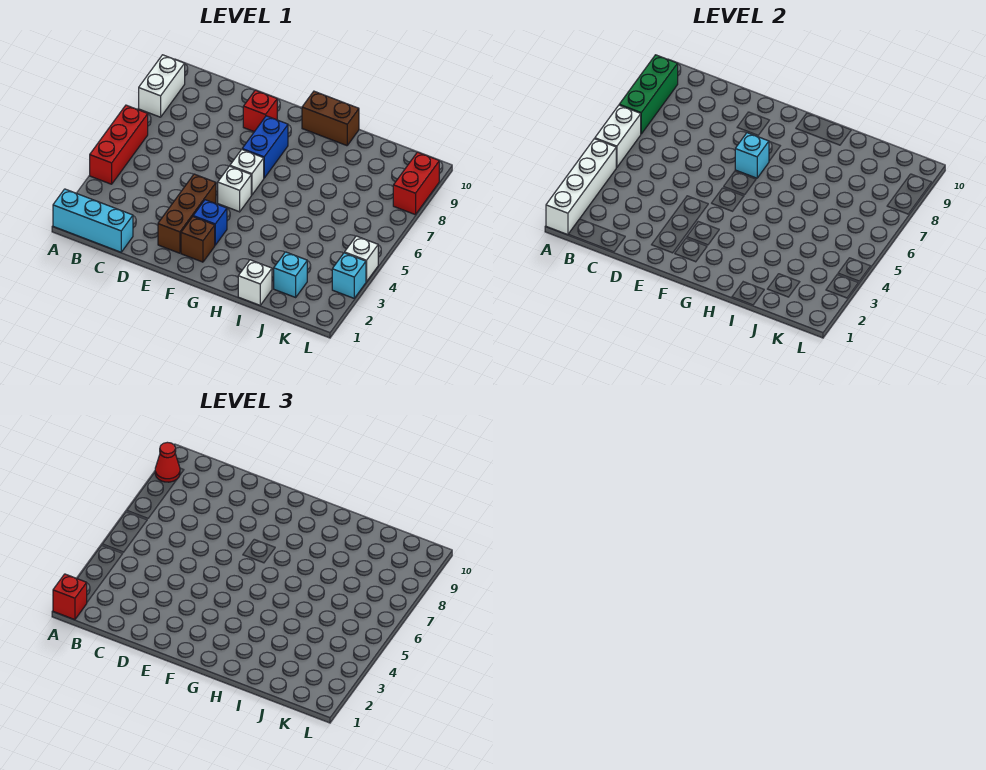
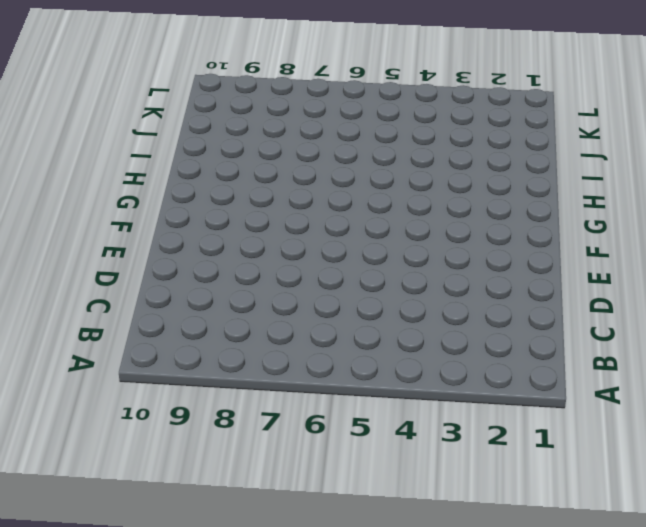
none -> cyan 1x3 brick [53,189,133,252]
none -> red 1x3 brick [90,105,148,184]
none -> white 1x2 brick [139,55,185,117]

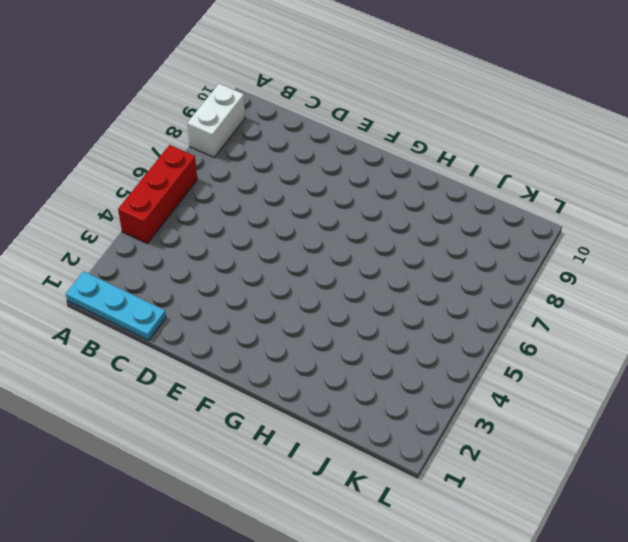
cyan 1x3 plate [66,271,166,341] -> cyan 1x3 brick [53,189,133,252]
none -> brown 1x3 brick [158,174,216,253]
none -> red 1x1 brick [243,90,277,132]
none -> brown 1x1 brick [181,217,215,262]

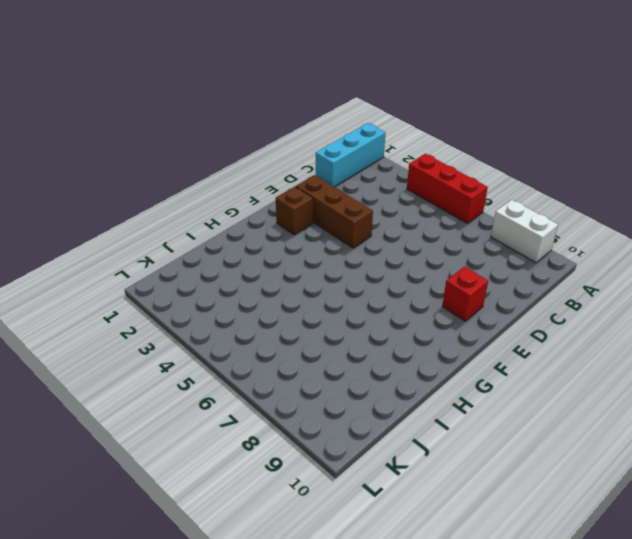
none -> blue 1x1 brick [193,200,227,245]
none -> white 1x1 brick [218,166,251,212]
none -> white 1x1 brick [230,149,264,195]

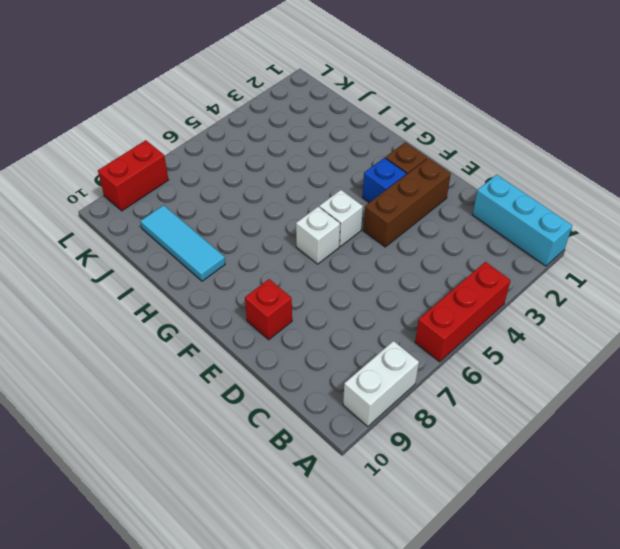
cyan 1x3 tile [140,205,225,281] -> none
none -> blue 1x2 brick [242,116,288,178]
none -> brown 1x2 brick [302,91,359,146]
none -> white 1x1 brick [238,260,272,305]

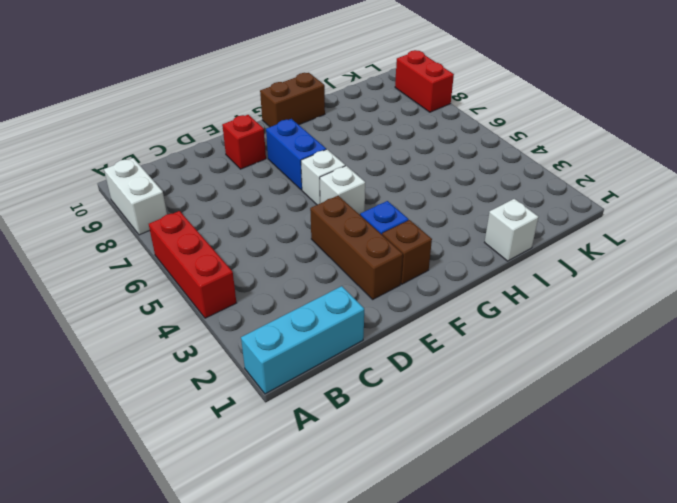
none -> cyan 1x1 brick [274,252,307,297]
none -> cyan 1x1 brick [332,253,366,298]
none -> white 1x1 brick [345,236,378,282]

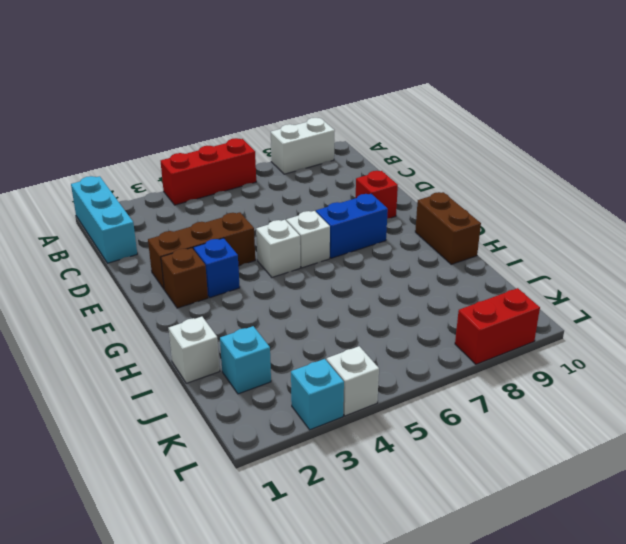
none -> white 1x4 brick [546,139,616,235]
none -> white 1x2 brick [595,105,641,168]
none -> green 1x3 brick [619,55,678,134]

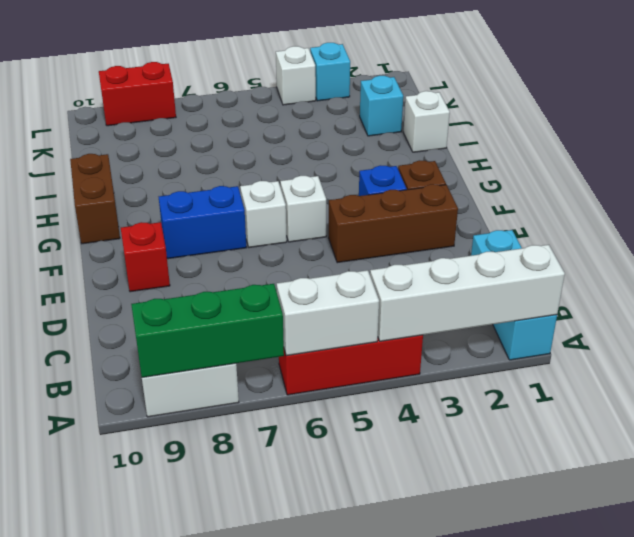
none -> cyan 1x1 brick [735,133,769,178]
none -> red 1x1 brick [53,574,87,620]
none -> red 1x1 cone [155,442,180,482]

